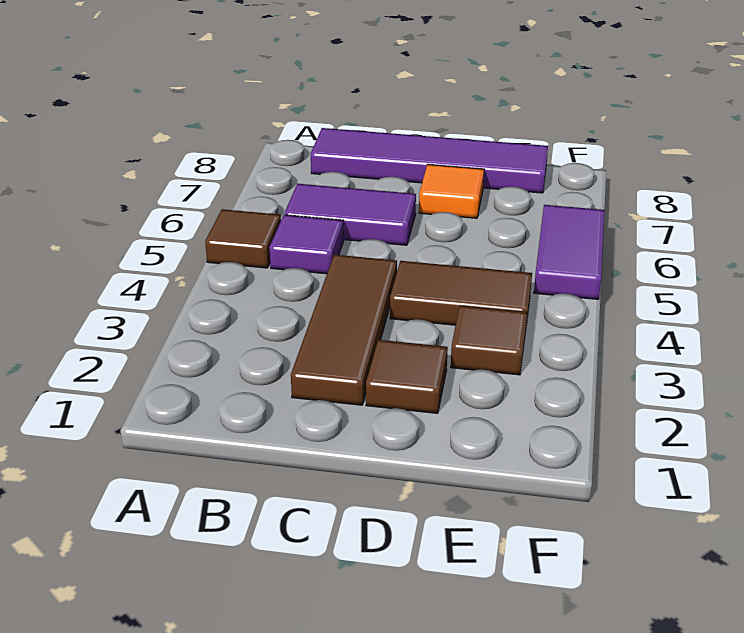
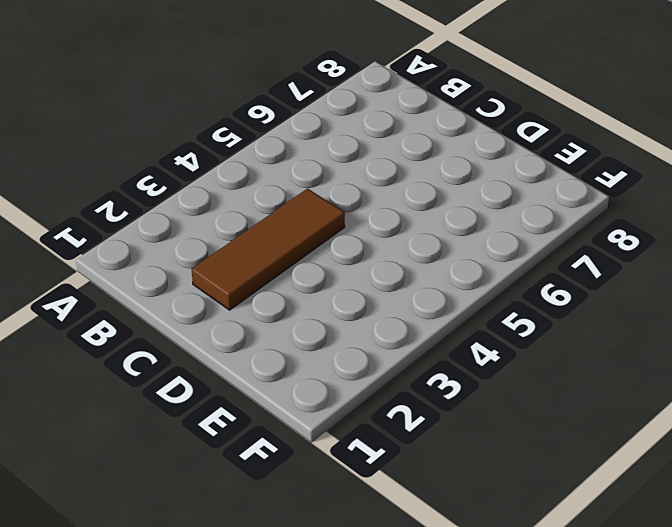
none -> brown 1x1 tile [205,209,281,268]
none -> purple 1x1 tile [270,215,344,274]

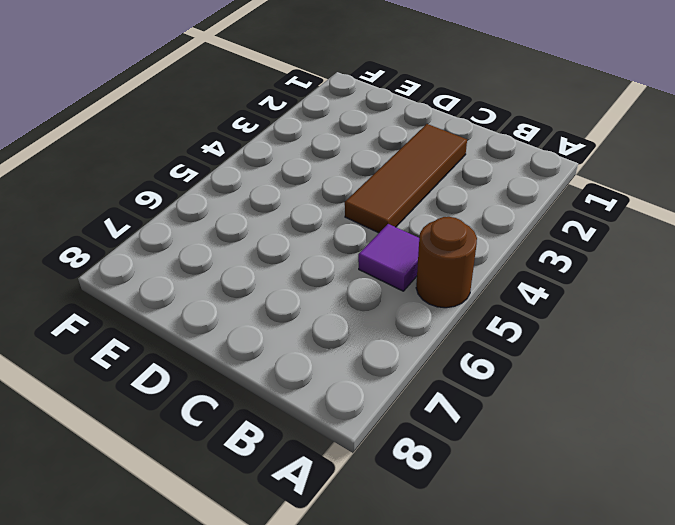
brown 1x1 round brick [416,217,477,308] -> brown 1x1 tile [205,209,281,268]
none -> purple 1x2 tile [284,184,416,245]
none -> purple 1x4 tile [311,128,548,193]

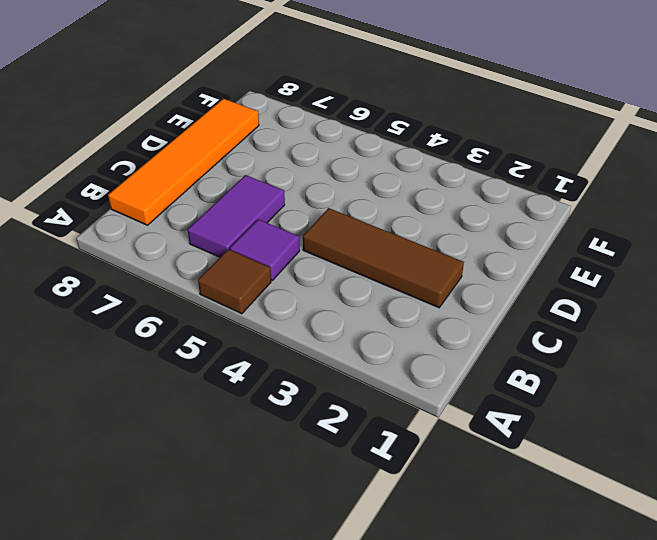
orange 1x4 tile [108,99,259,225] -> purple 1x4 tile [311,128,548,193]
none -> brown 1x1 tile [366,340,448,413]
none -> brown 1x2 tile [390,261,532,325]

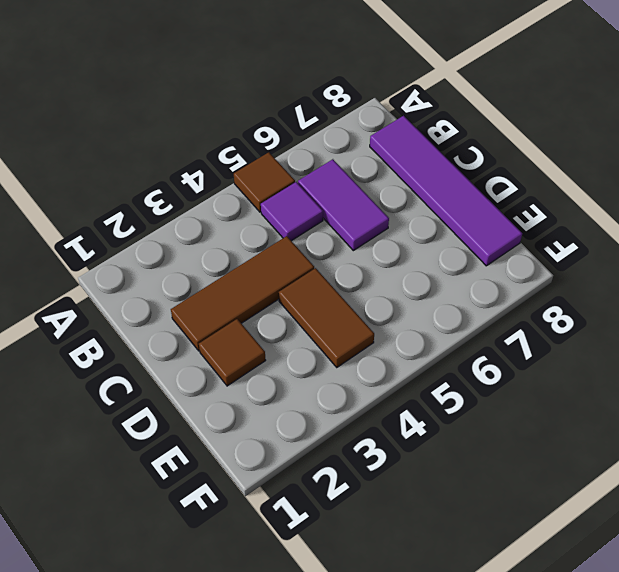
none -> orange 1x1 tile [419,164,484,218]
none -> brown 1x1 tile [451,305,527,375]

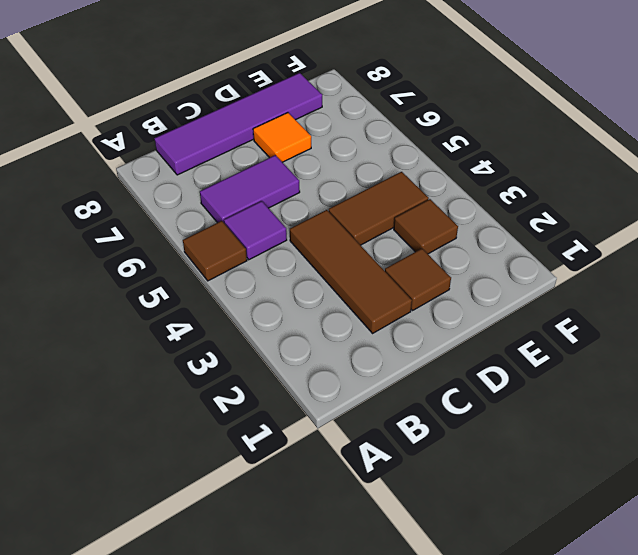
none -> purple 1x2 tile [534,205,605,299]

